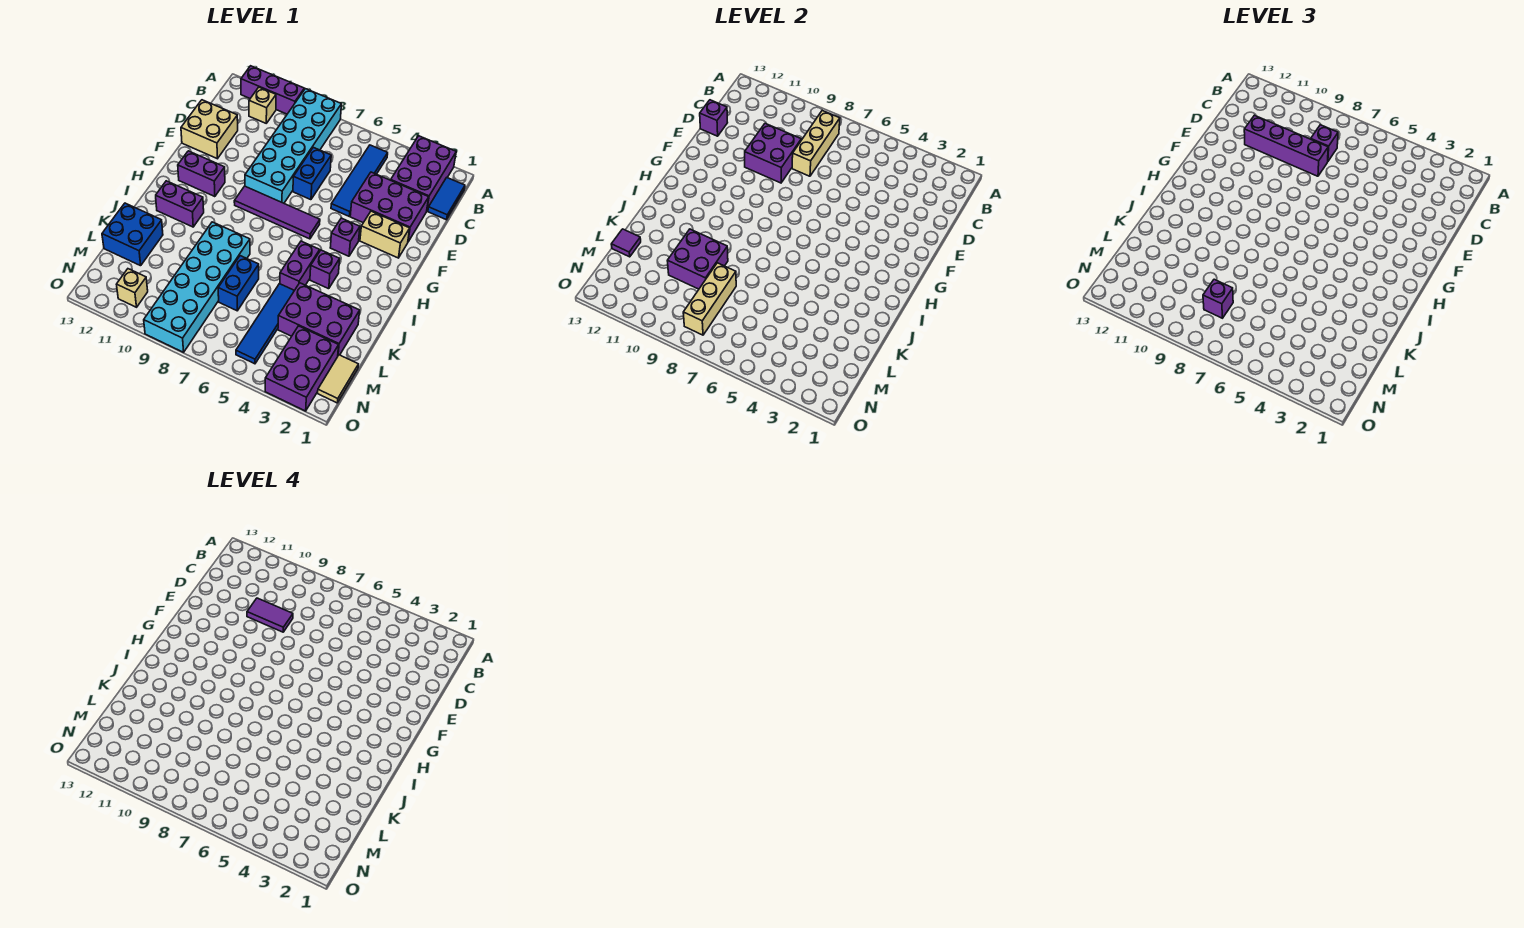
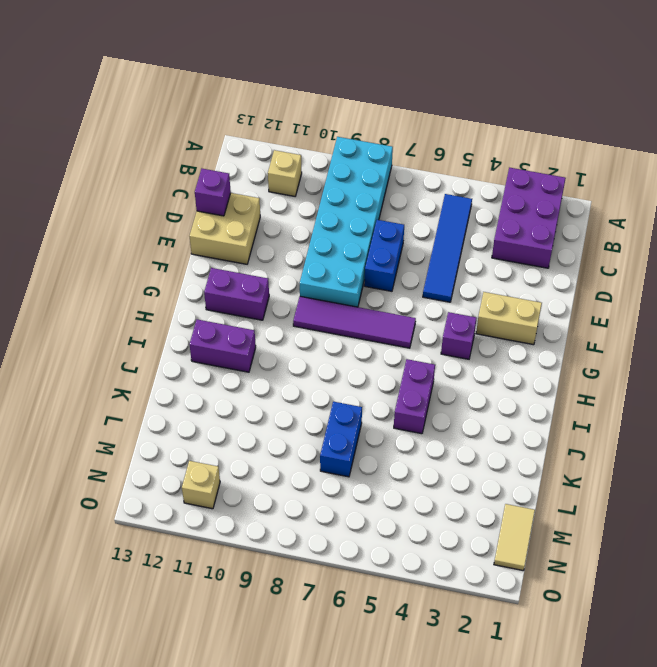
none -> purple 1x3 brick [241,66,304,114]
none -> blue 1x2 tile [428,178,465,220]
none -> purple 2x3 brick [350,172,429,242]
none -> purple 1x1 brick [310,250,340,289]

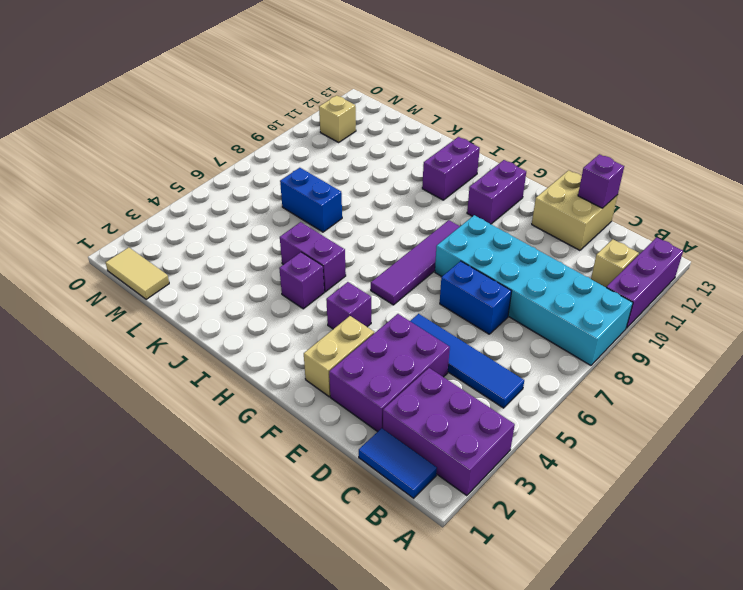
none -> cyan 2x6 brick [144,222,250,352]
none -> purple 2x3 brick [278,283,360,355]
none -> blue 1x4 tile [236,284,294,364]
none -> blue 2x2 brick [102,203,163,266]

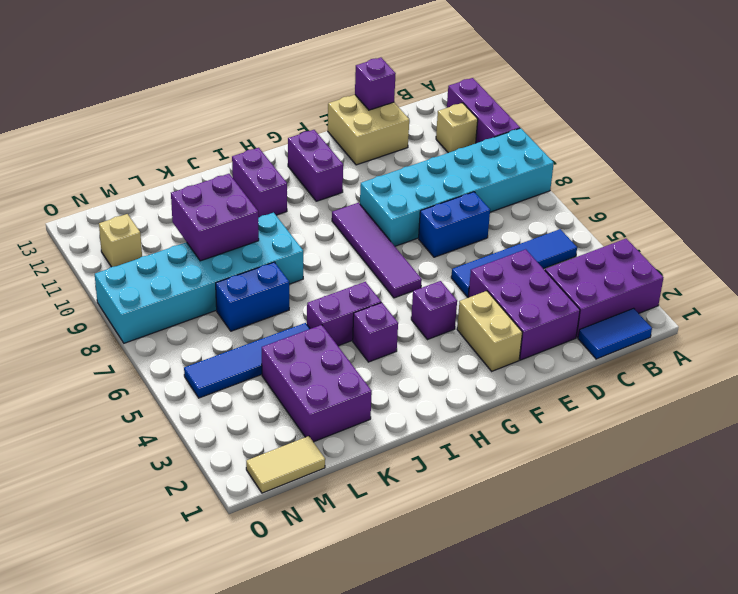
none -> blue 2x2 brick [102,203,163,266]
none -> purple 2x3 brick [265,326,339,411]
none -> tan 1x3 brick [792,111,840,176]
none -> purple 2x2 brick [745,123,801,183]

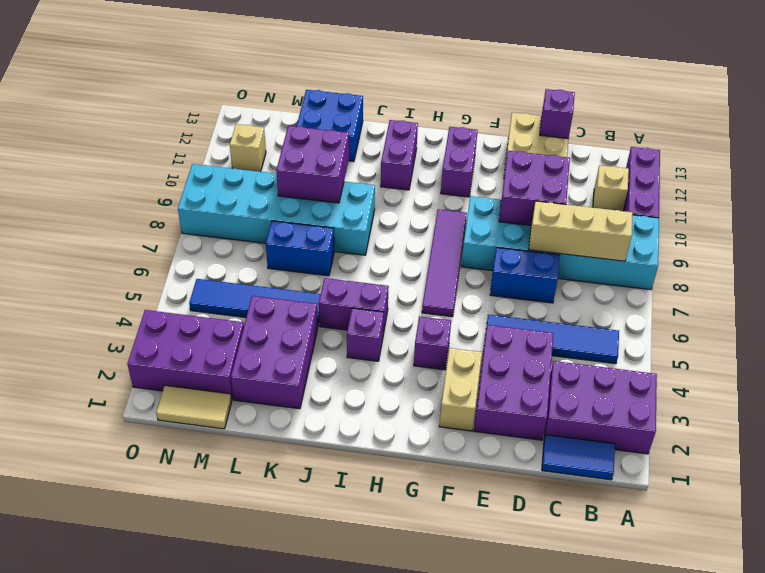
none -> tan 1x3 brick [683,263,736,335]
none -> purple 1x1 tile [611,229,641,257]
none -> purple 1x1 brick [1311,125,1338,161]
none -> purple 1x4 brick [1244,115,1328,176]

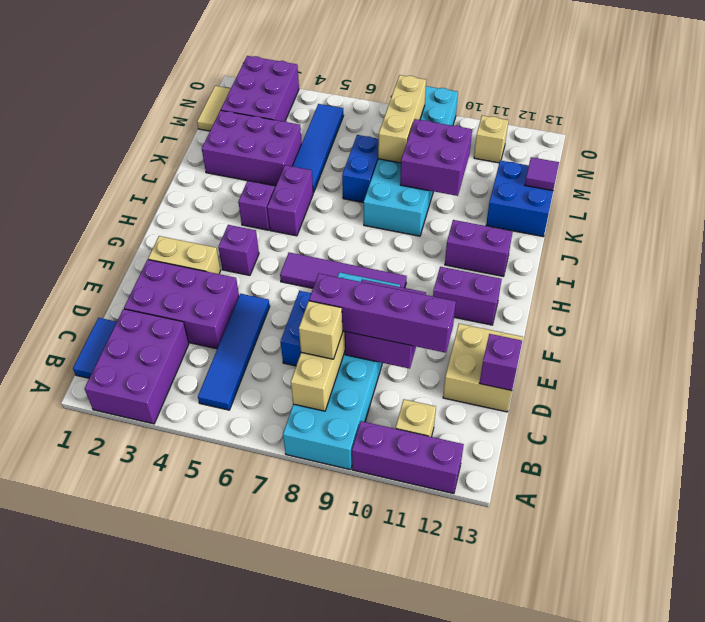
tan 1x1 brick [299,301,343,359] -> purple 1x1 brick [1311,125,1338,161]
none -> purple 1x1 brick [1203,279,1233,318]
none -> purple 1x2 tile [247,598,293,632]

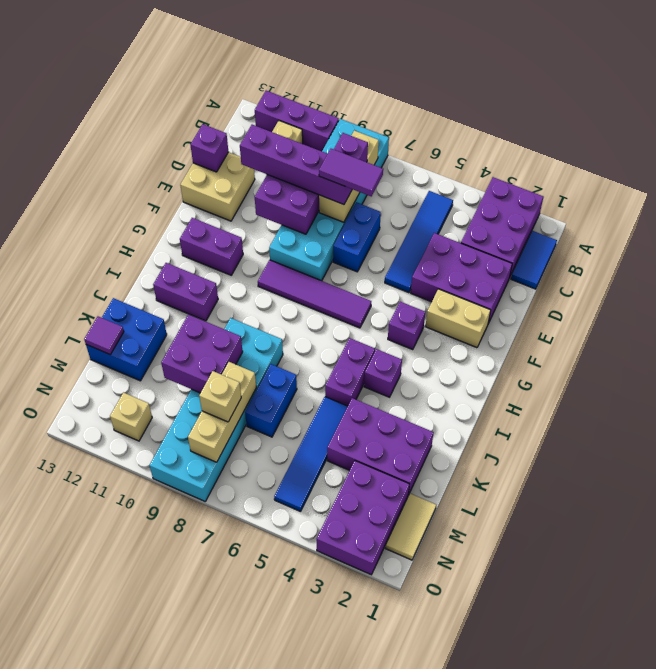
purple 1x2 tile [319,149,383,196] -> purple 1x2 tile moved to [247,598,293,632]
tan 1x1 brick [199,371,241,422] -> purple 1x1 brick [1203,279,1233,318]

